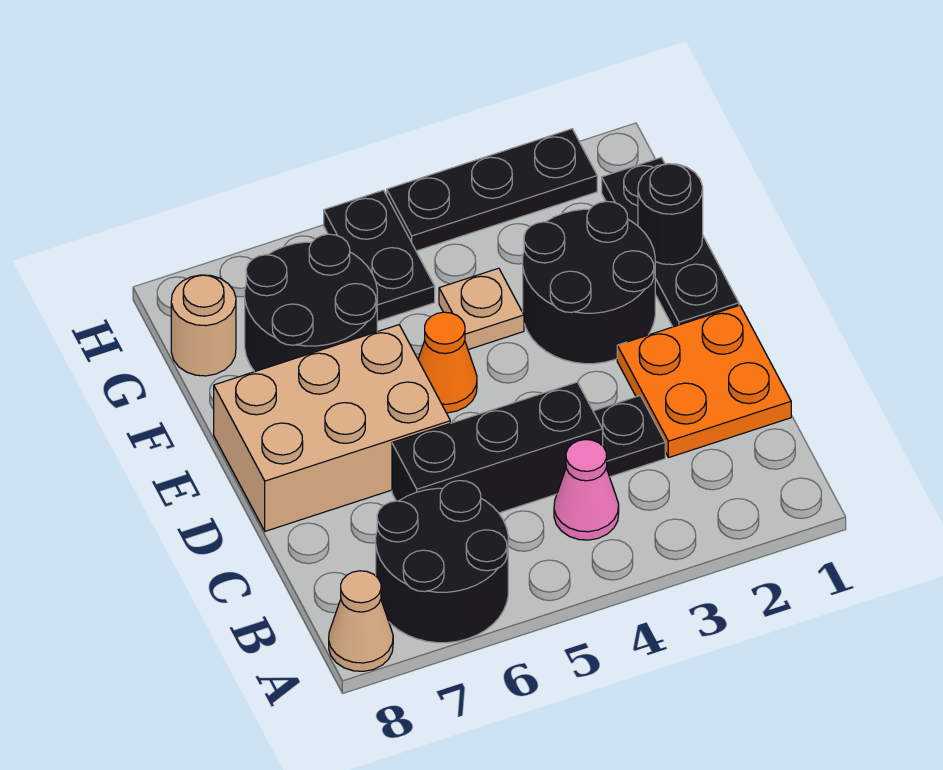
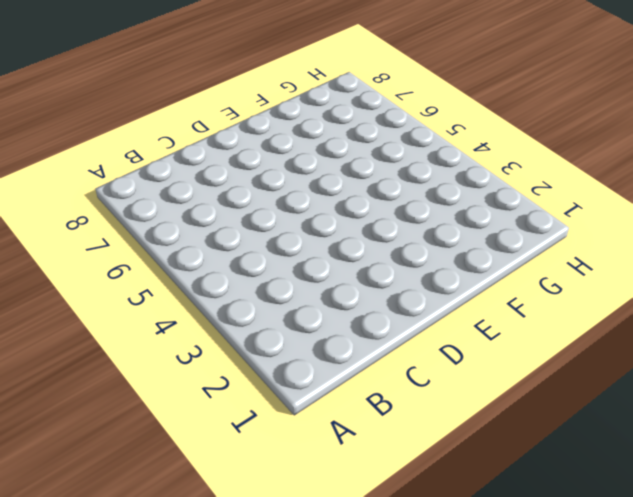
none -> black 2x2 round brick [376,481,508,643]
none -> tan 1x1 cone [329,571,393,671]
none -> pink 1x1 cone [554,440,619,540]

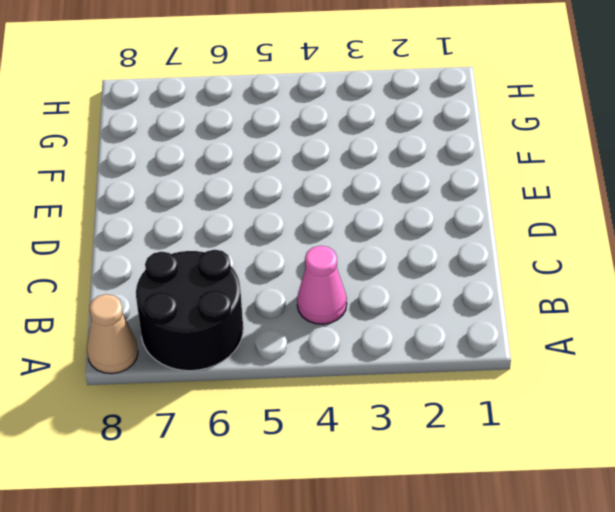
none -> orange 2x2 plate [617,305,791,458]
none -> black 1x1 plate [593,396,665,477]
none -> black 1x3 brick [392,382,603,513]

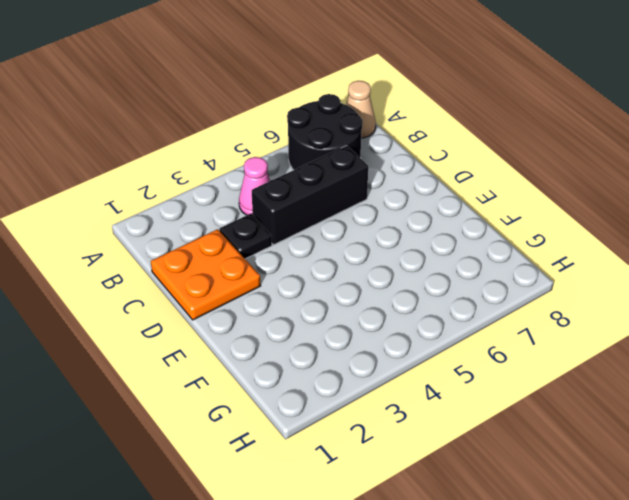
none -> tan 2x3 brick [214,325,450,531]
none -> black 1x3 plate [602,158,739,327]
none -> black 2x2 round brick [523,201,655,364]

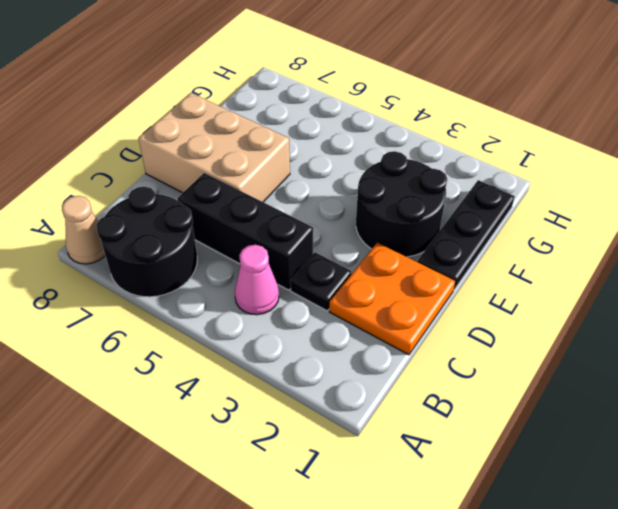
none -> orange 1x1 cone [418,312,477,413]
none -> tan 1x1 plate [439,268,524,350]
none -> black 2x2 round brick [245,234,377,372]

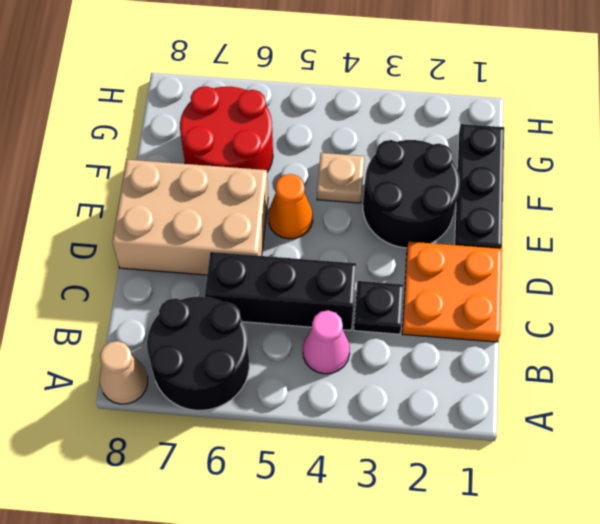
red 2x2 round brick [180,86,273,172] -> black 2x2 round brick [245,234,377,372]
none -> black 1x2 plate [324,190,435,321]
none -> tan 1x1 round brick [171,275,236,376]
none -> black 1x3 plate [387,129,597,251]

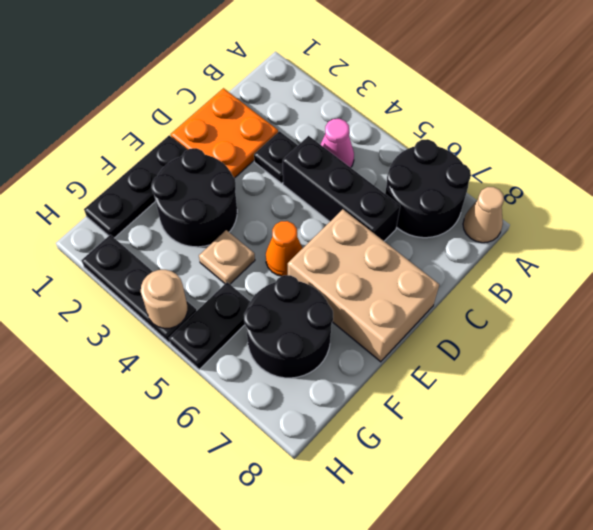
tan 1x1 round brick [141,270,187,328] -> tan 1x1 round brick moved to [171,275,236,376]
none -> black 1x1 round brick [638,164,703,265]

